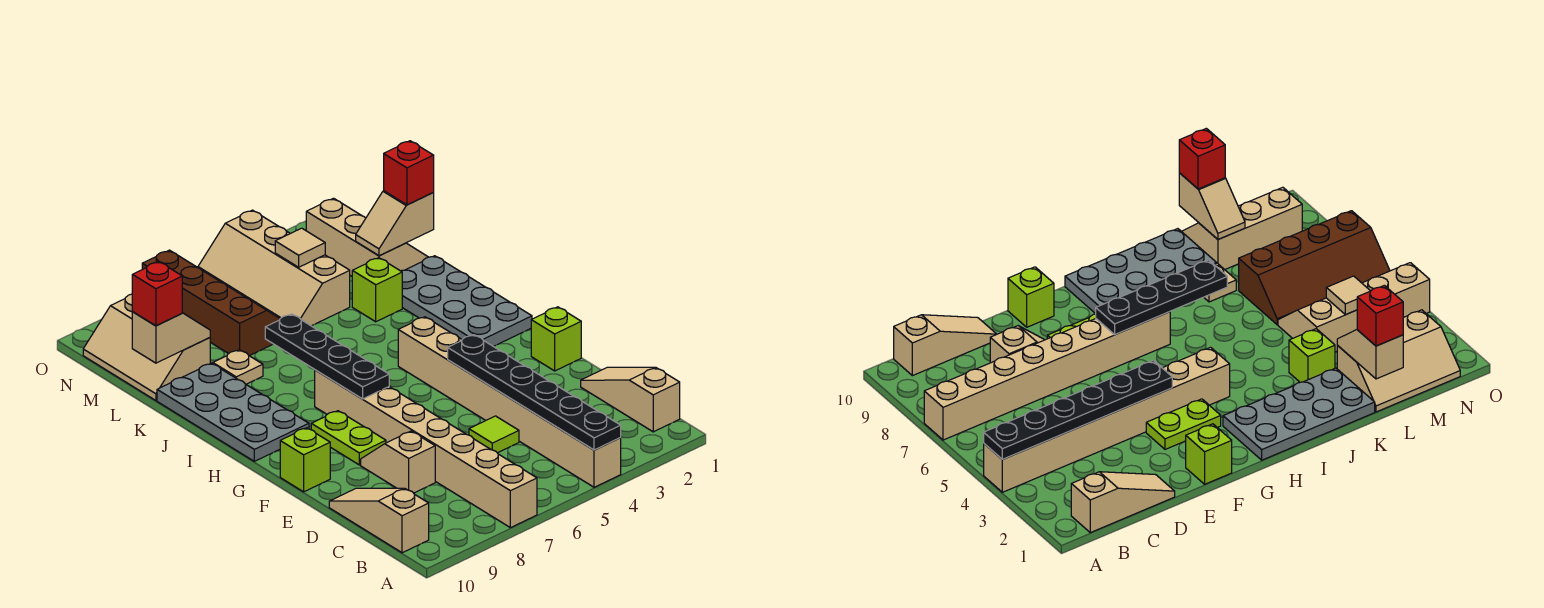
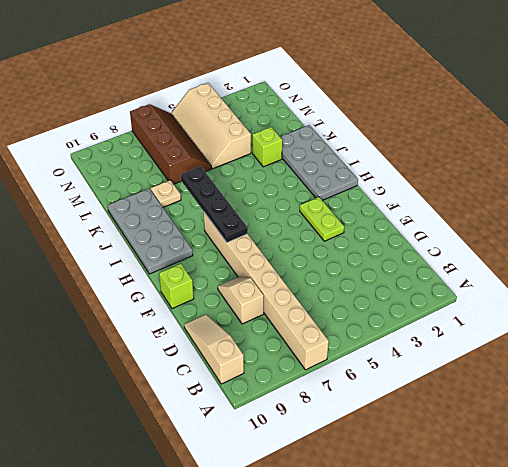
none -> tan 1x8 brick [398,317,621,487]
none -> tan 1x3 slope [581,367,680,432]
none -> lime 1x1 tile [469,416,519,453]

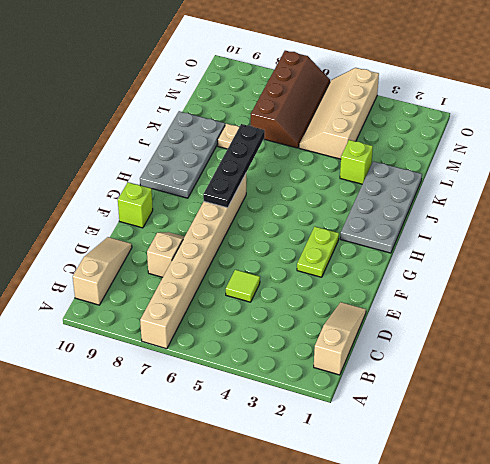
none -> tan 1x8 brick [398,317,621,487]
none -> lime 1x1 brick [531,307,581,371]
none -> lime 1x2 plate [311,411,386,465]

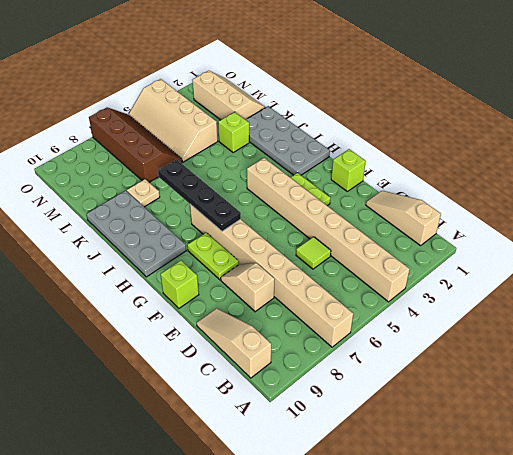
none -> tan 2x3 slope [83,294,210,400]
none -> black 1x6 plate [448,335,621,450]
none -> tan 1x2 slope [356,191,434,256]

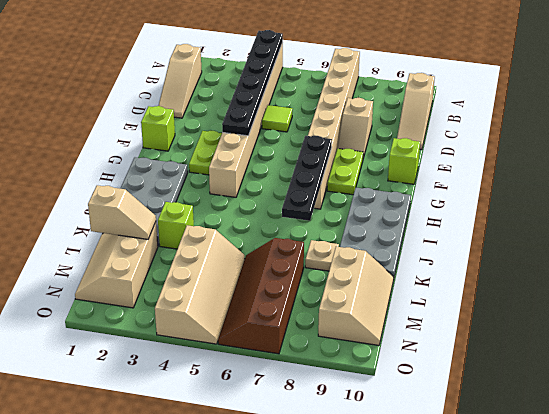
none -> tan 1x2 slope [132,312,210,363]
none -> tan 1x1 tile [275,228,325,267]
none -> red 1x1 brick [384,141,434,205]

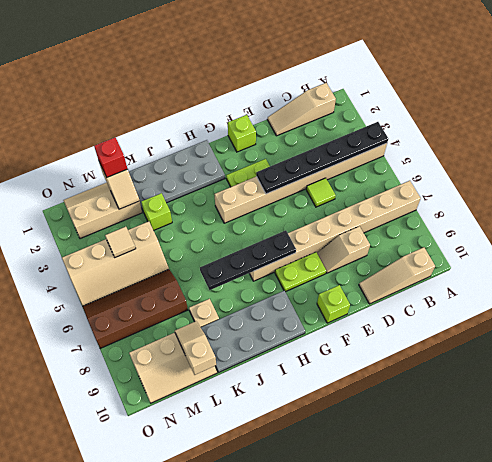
none -> red 1x1 brick [132,262,182,326]

